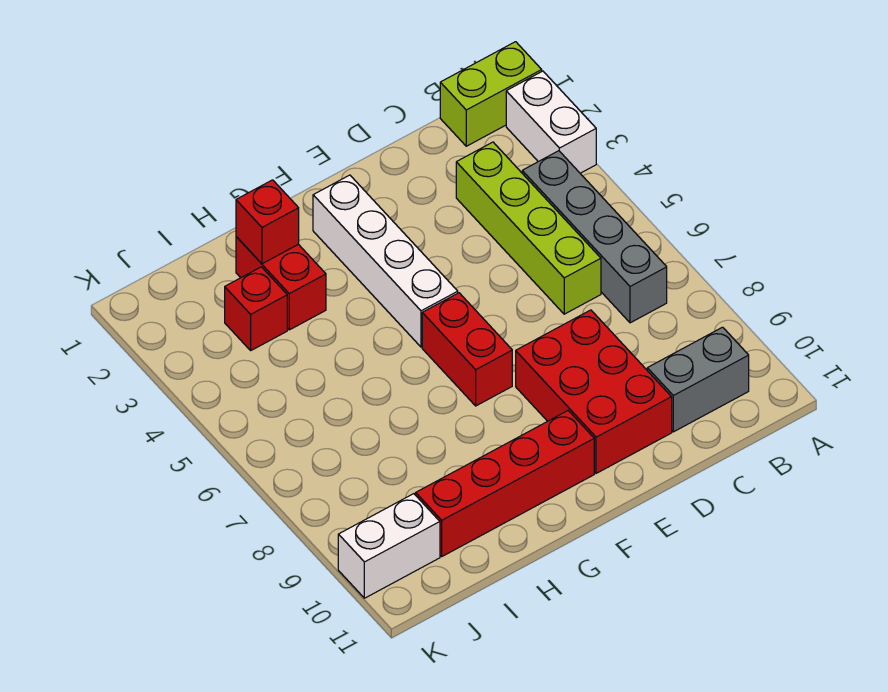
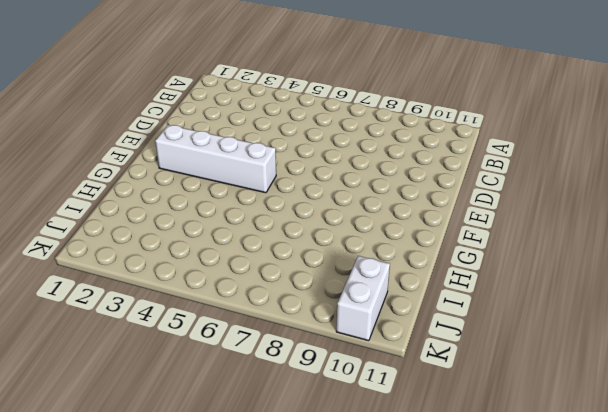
none -> lime 1x2 brick [440,42,542,146]
none -> white 1x2 brick [506,71,596,173]
none -> grey 1x4 brick [522,151,667,323]

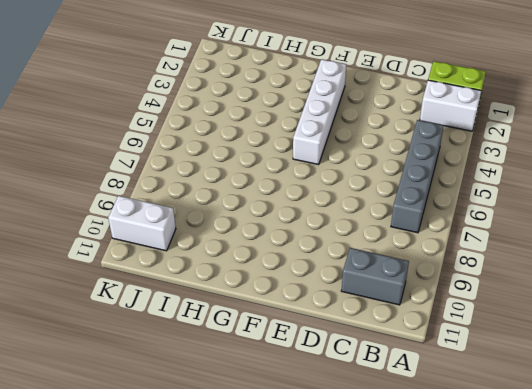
white 1x2 brick [420,80,481,131] -> white 1x2 brick turned to [506,71,596,173]
none -> lime 1x4 brick [456,142,601,314]
none -> red 2x3 brick [516,310,672,473]
none -> red 1x2 brick [422,293,512,406]

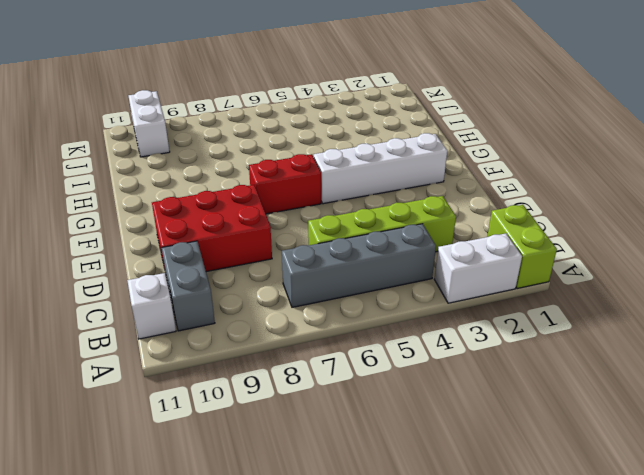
white 1x1 brick [127,273,176,339] -> none
none -> red 1x4 brick [416,411,594,556]
none -> red 1x2 brick [236,237,326,330]
none -> red 1x1 brick [225,267,287,350]

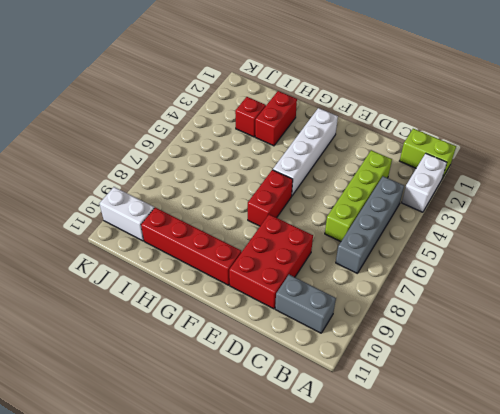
none -> red 1x1 brick [236,180,299,264]

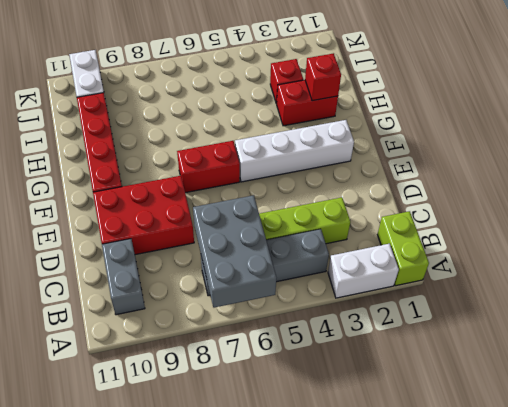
grey 2x3 brick [193,195,276,308] -> none

